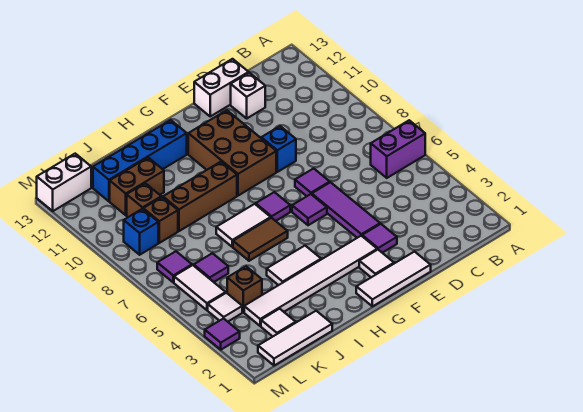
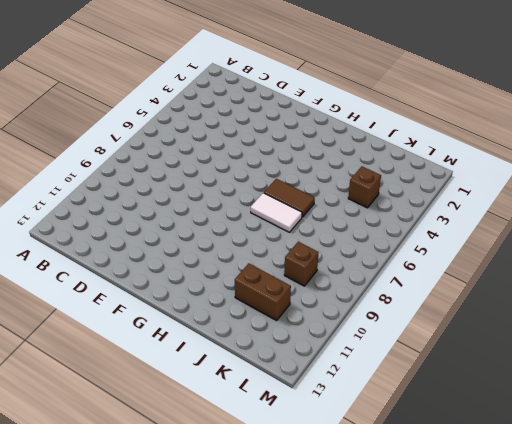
none -> purple 1x2 brick [371,120,425,178]
none -> white 1x1 brick [231,73,265,118]
none -> white 1x2 brick [194,59,249,116]
none -> white 1x3 tile [356,252,431,306]

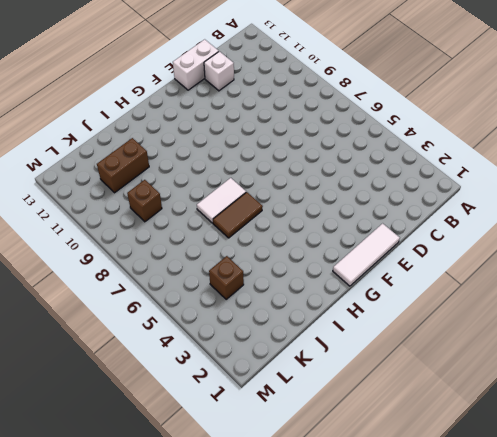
none -> purple 1x2 brick [371,120,425,178]
none -> purple 1x1 tile [362,224,397,253]
none -> purple 1x3 tile [312,182,380,238]
none -> purple 1x1 tile [295,168,330,196]

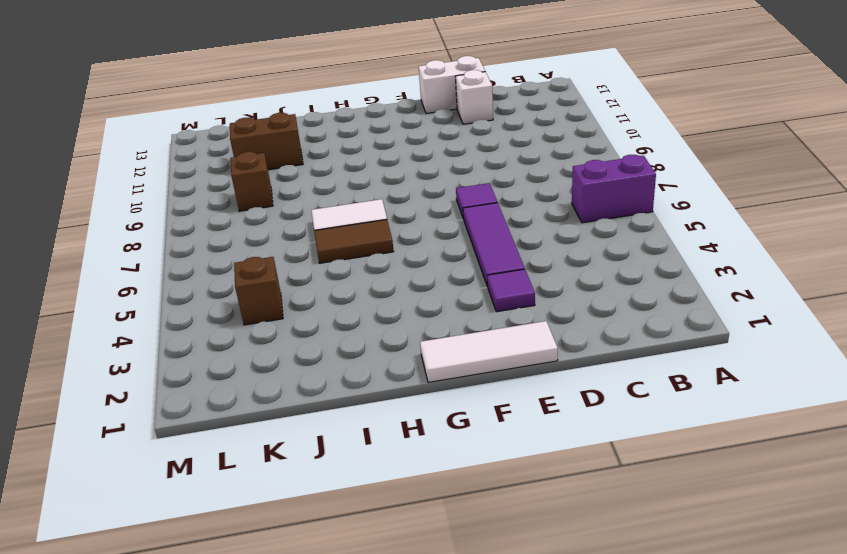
none -> blue 1x1 brick [261,126,296,172]
none -> white 1x1 tile [359,250,394,277]
none -> white 1x6 tile [244,236,377,326]
none -> purple 1x1 tile [292,194,327,225]

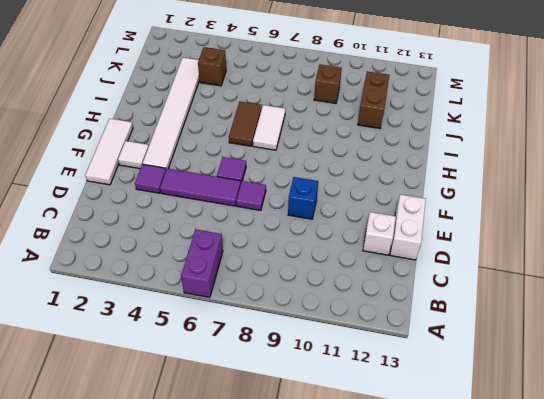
none -> brown 2x3 brick [188,110,276,196]
none -> purple 1x1 tile [256,192,290,221]
none -> white 1x2 tile [267,246,321,285]
none -> brown 1x3 brick [163,162,237,231]

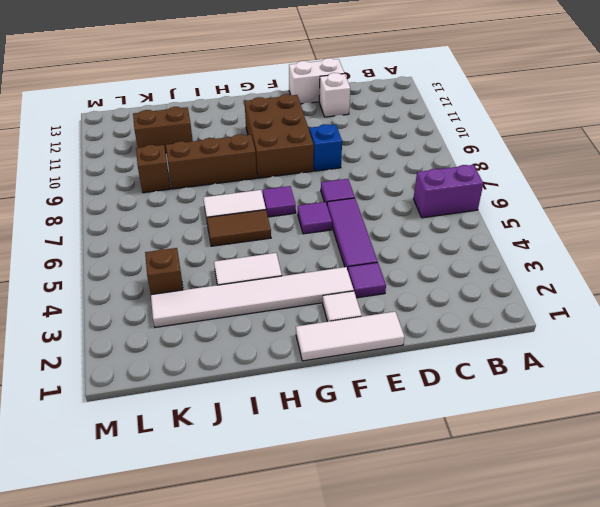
none -> blue 1x4 brick [93,120,187,201]
none -> white 1x3 tile [258,311,332,366]
none -> white 1x1 tile [261,309,296,336]
none -> purple 1x1 tile [194,253,228,282]

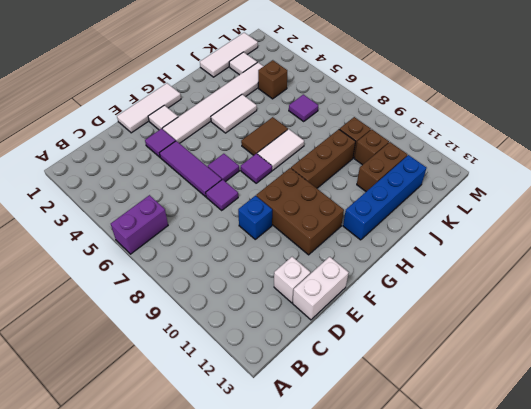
none -> white 1x1 tile [208,293,242,322]
none -> white 1x2 tile [174,265,226,310]
none -> purple 1x1 tile [157,251,192,282]
none -> blue 1x1 brick [124,209,158,255]

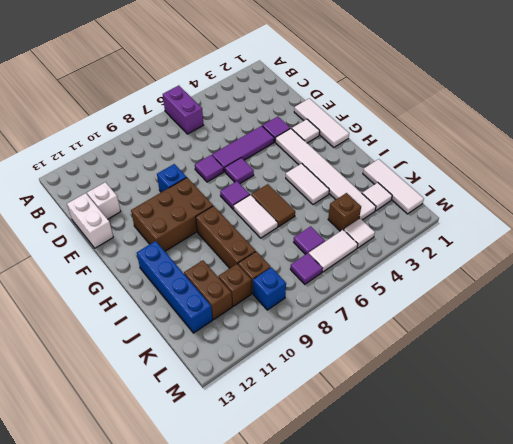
none -> white 1x2 brick [37,154,91,211]
none -> purple 1x1 tile [205,318,240,350]

